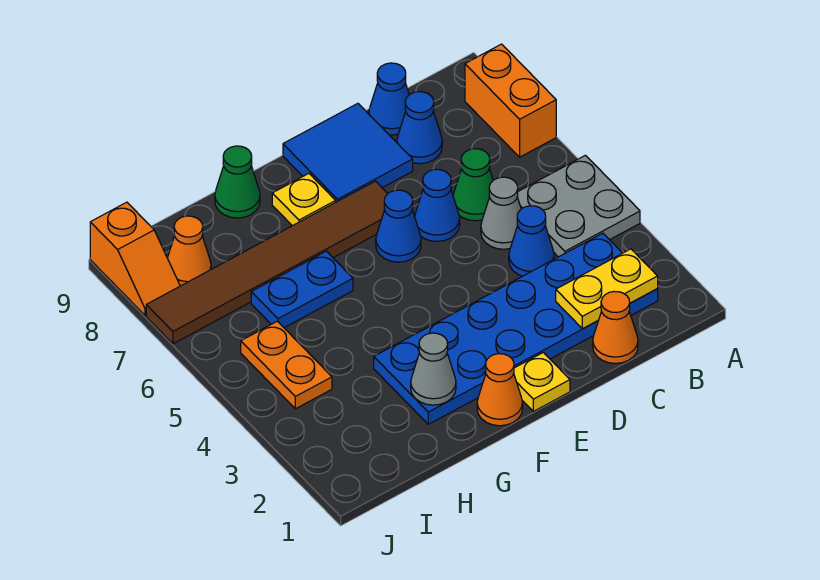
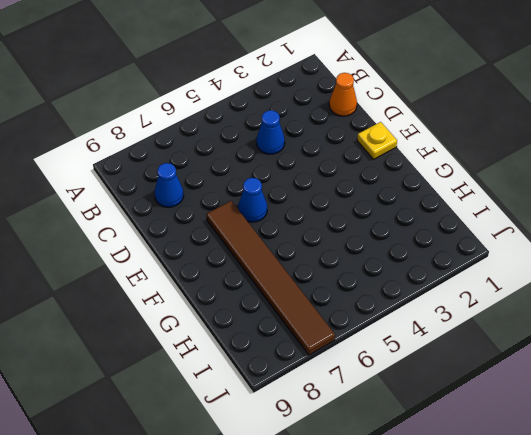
none -> grey 2x2 plate [517,155,640,257]
none -> orange 1x2 brick [465,44,556,157]
none -> blue 2x6 plate [374,233,658,424]

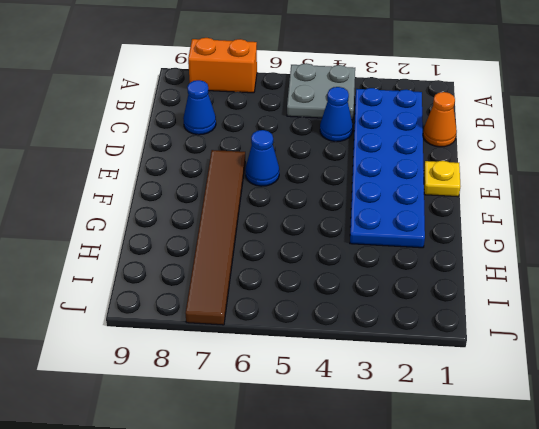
none -> grey 1x1 cone [481,177,521,249]
none -> green 1x1 cone [453,149,493,221]
none -> blue 1x1 cone [369,63,409,135]

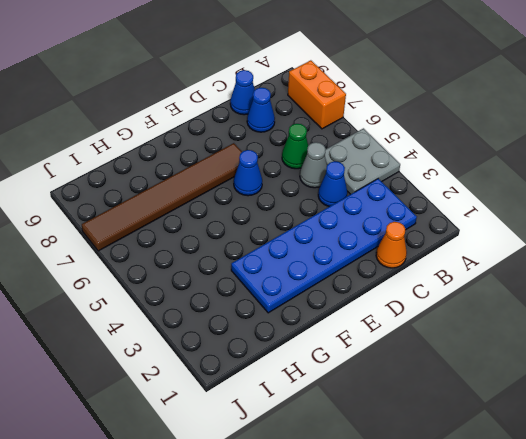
none -> blue 1x1 cone [415,169,460,241]
none -> blue 2x2 tile [283,104,413,202]
none -> yellow 1x1 plate [514,352,570,411]

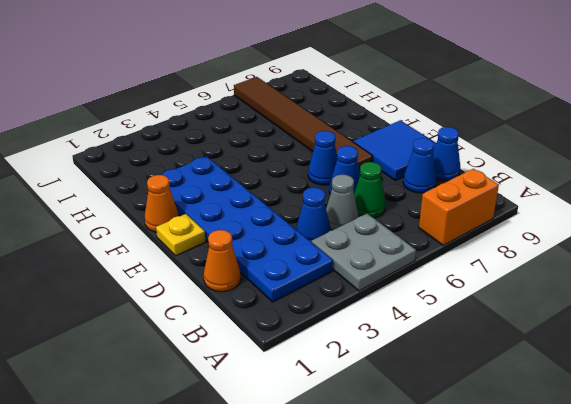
none -> yellow 1x1 plate [272,174,336,226]
none -> blue 1x2 plate [251,251,353,328]
none -> green 1x1 cone [215,146,260,218]

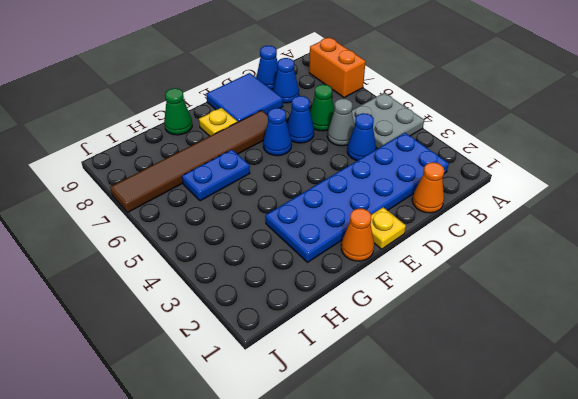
none -> orange 1x2 plate [241,321,332,409]
none -> orange 1x1 cone [168,216,211,286]
none -> orange 1x2 slope [90,202,180,315]

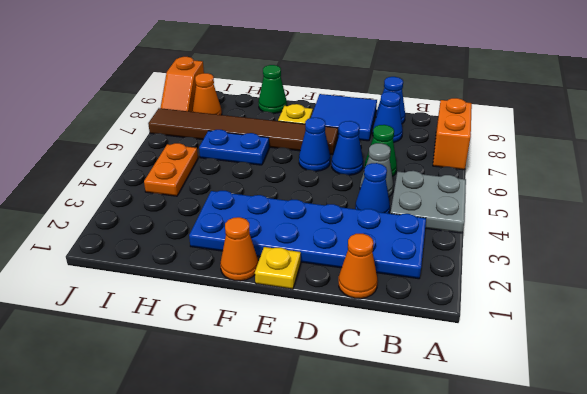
none -> yellow 1x2 plate [556,249,658,329]
none -> grey 1x1 cone [411,333,456,405]

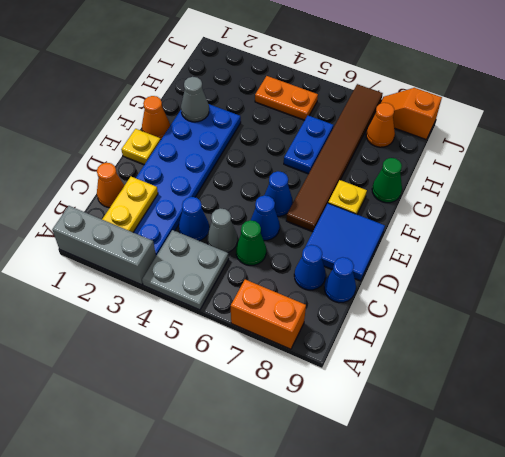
grey 1x3 brick [52,206,156,285] -> none

